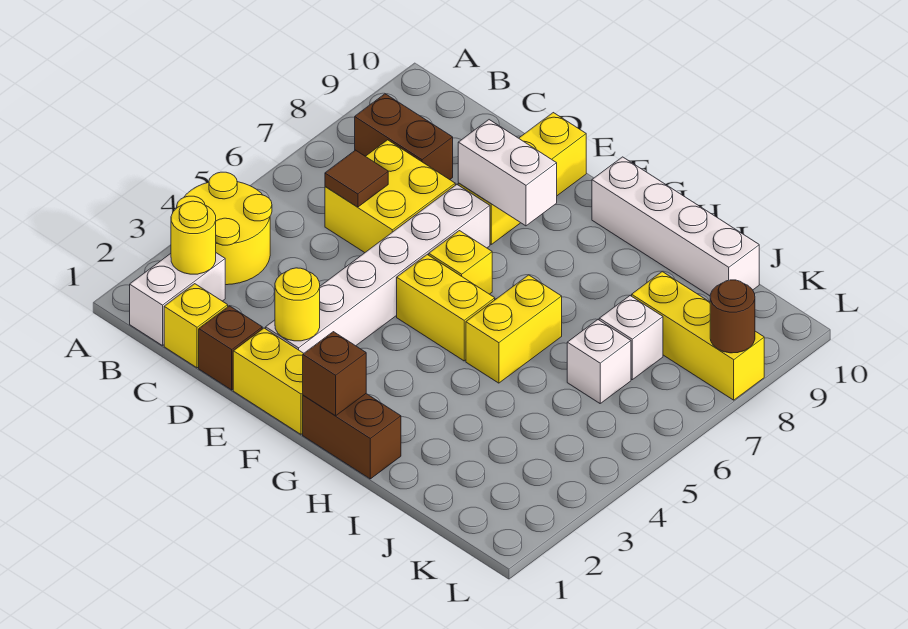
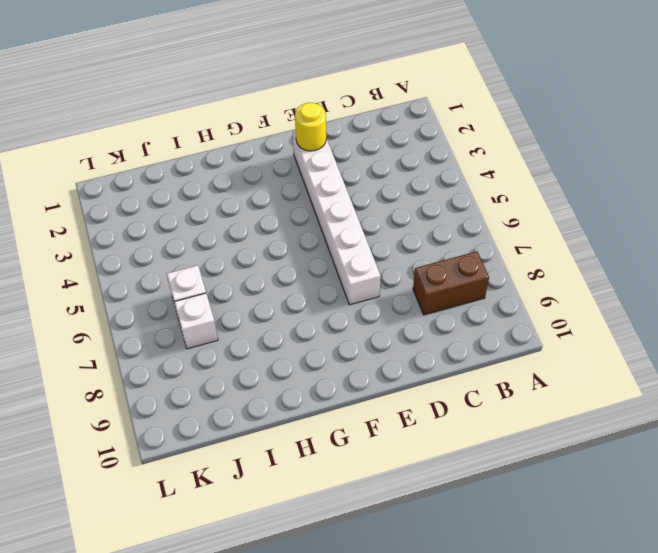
none -> yellow 2x2 round brick [177,172,272,285]
none -> white 1x2 brick [130,253,225,346]
none -> yellow 1x1 brick [164,284,228,368]

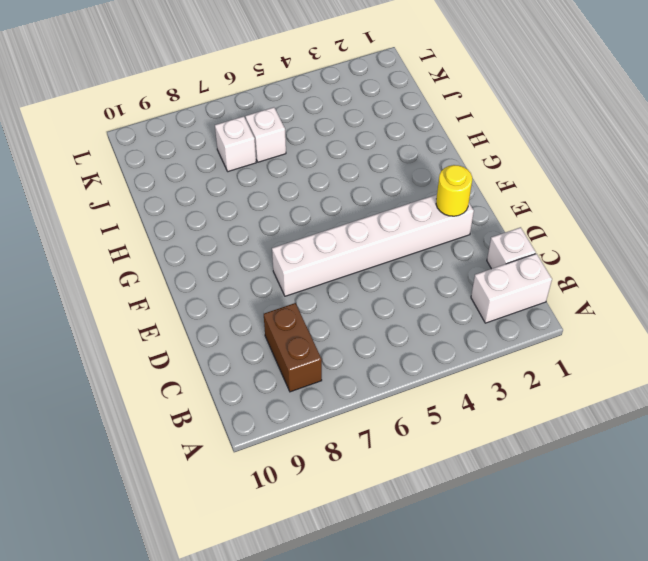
white 1x1 brick [487,227,536,269] -> yellow 1x1 brick [164,284,228,368]
none -> yellow 2x2 round brick [177,172,272,285]
none -> yellow 2x2 brick [325,140,455,253]
none -> brown 1x1 brick [199,306,262,390]

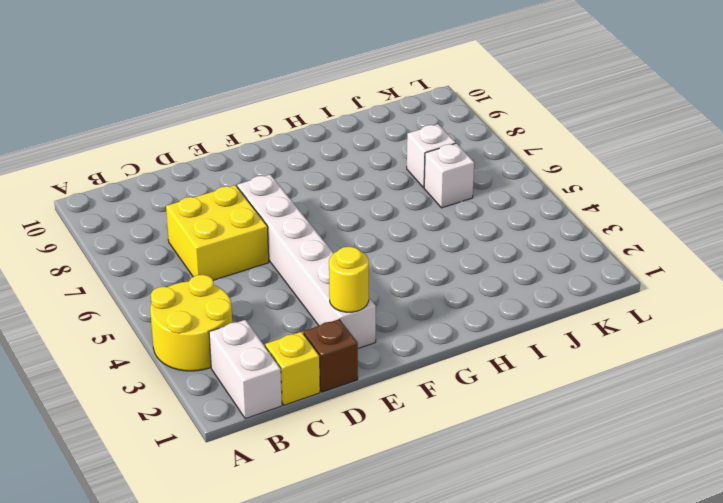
none -> brown 1x2 brick [355,94,453,180]
none -> yellow 1x2 brick [233,328,304,434]
none -> yellow 1x3 brick [458,113,586,244]

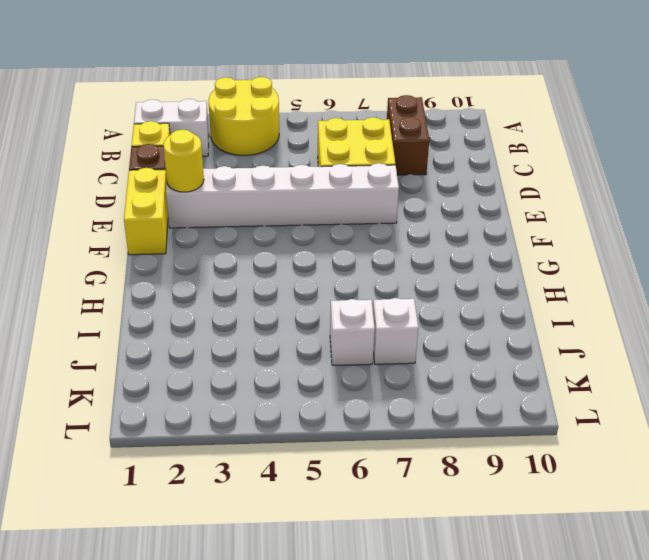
none -> yellow 1x3 brick [458,113,586,244]
none -> yellow 1x2 brick [397,255,495,361]
none -> yellow 1x1 brick [429,231,492,294]

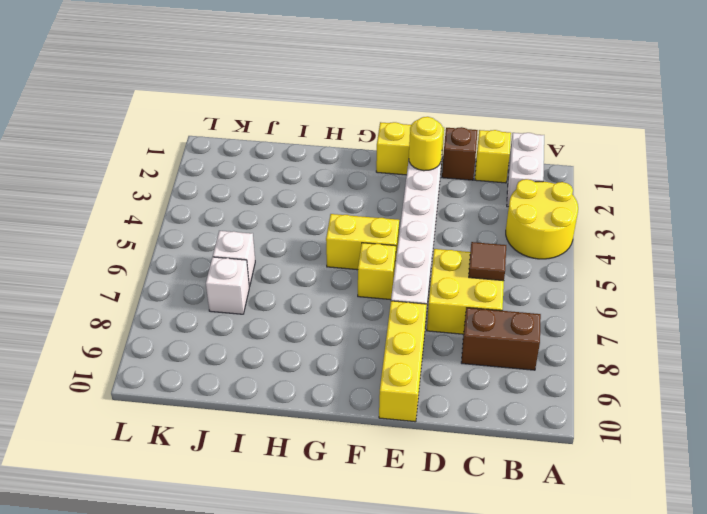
none -> brown 1x2 brick [303,394,401,479]
none -> white 1x4 brick [592,157,759,296]
none -> yellow 1x2 brick [466,275,562,383]

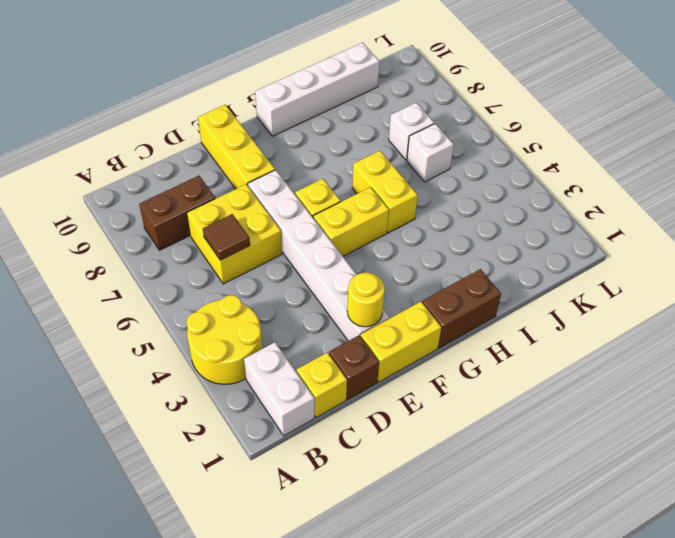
none -> yellow 1x3 brick [632,272,764,400]
none -> yellow 1x1 round brick [171,201,216,274]
none -> white 1x2 brick [458,120,557,226]

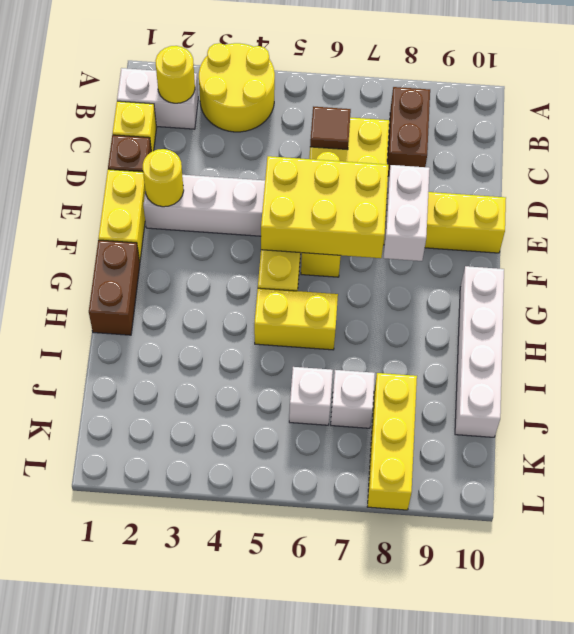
yellow 2x3 brick [261,156,388,258] -> none
none -> brown 1x1 brick [303,332,366,416]
none -> brown 1x1 round brick [710,280,755,353]

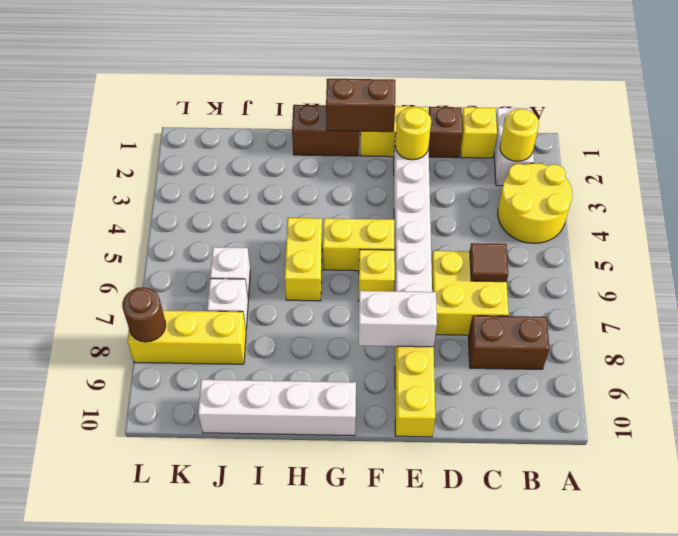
brown 1x2 brick [326,79,395,132] -> brown 1x1 brick [303,332,366,416]

